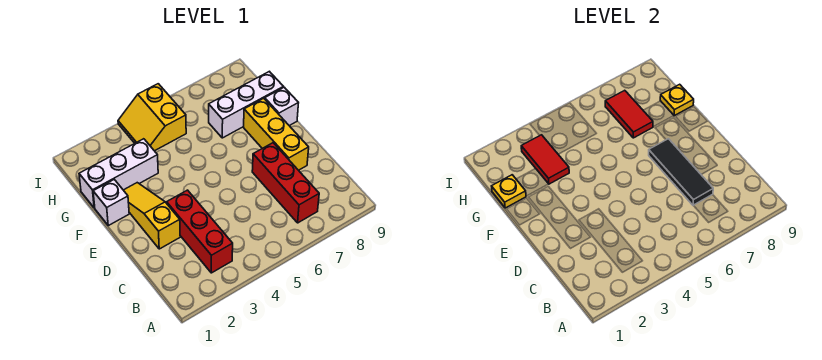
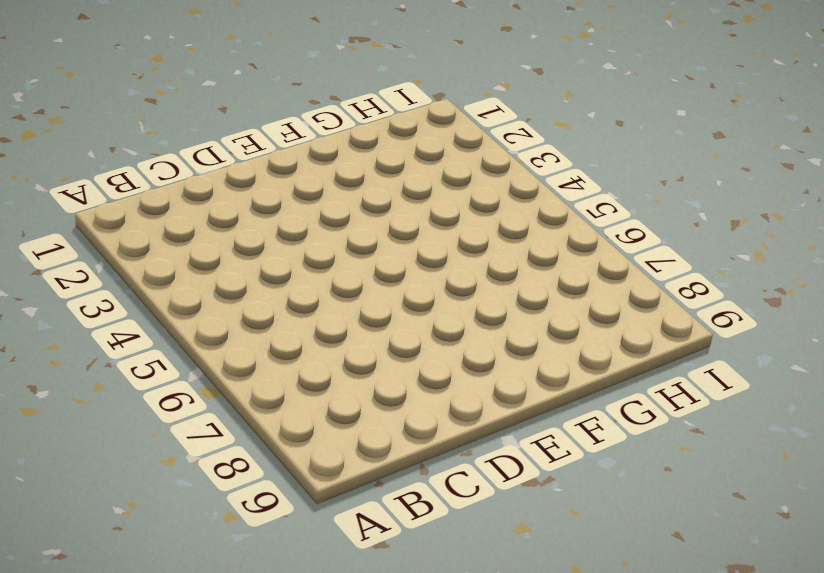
none -> red 1x3 brick [167,190,233,273]
none -> red 1x3 brick [252,143,319,223]
none -> yellow 1x3 slope [124,183,180,249]

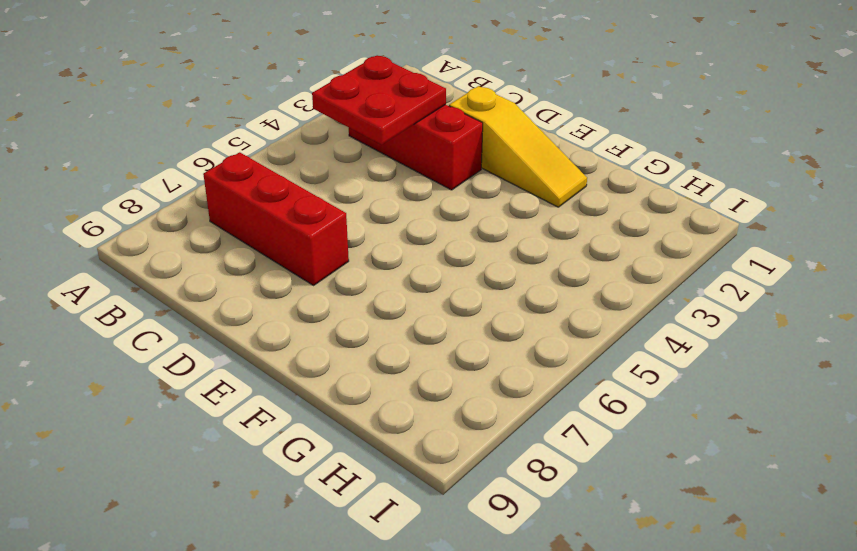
red 2x2 plate [312,55,446,145] -> none
none -> yellow 1x3 brick [244,98,309,170]
none -> white 1x1 brick [93,180,129,226]
none -> white 1x1 brick [265,87,298,126]

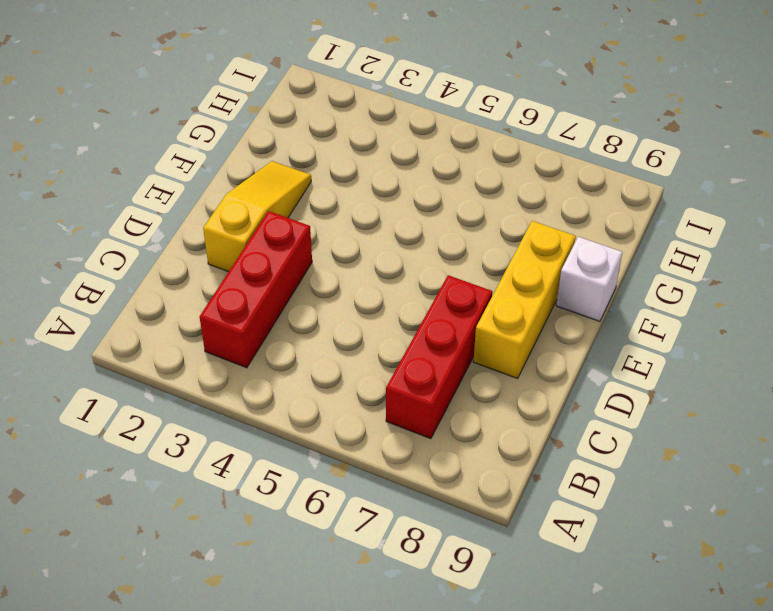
none -> white 1x1 brick [93,180,129,226]
none -> white 1x3 brick [79,139,158,208]
none -> white 1x3 brick [209,71,283,138]

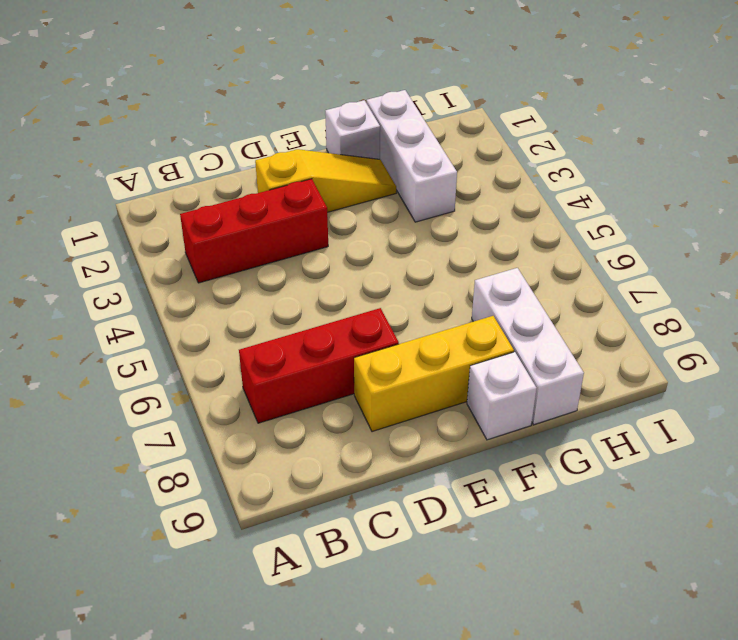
none -> yellow 2x2 slope [118,84,186,151]
none -> black 1x3 tile [649,139,713,205]
none -> yellow 1x1 plate [492,175,526,208]

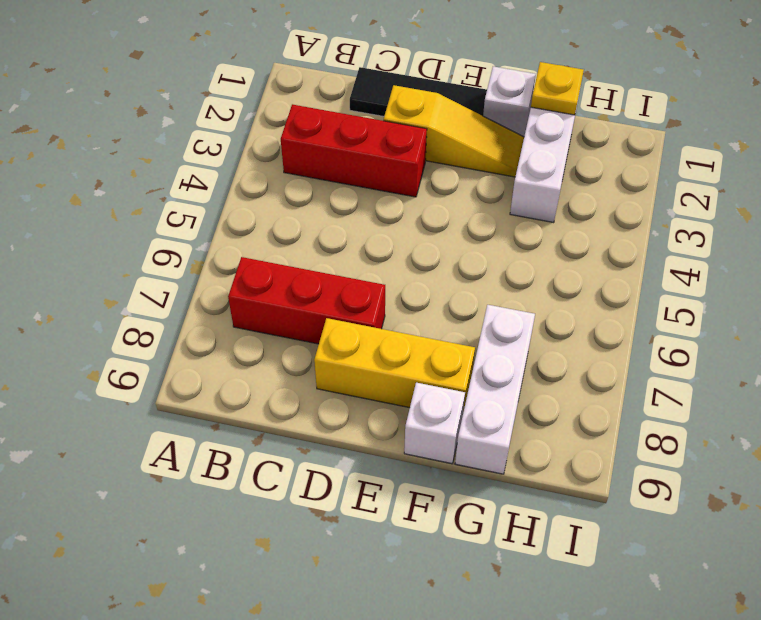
black 1x3 tile [350,67,487,116] -> black 1x3 tile moved to [649,139,713,205]
none -> yellow 2x2 slope [118,84,186,151]
none -> red 1x2 tile [521,135,569,184]
none -> red 1x2 tile [605,90,653,138]

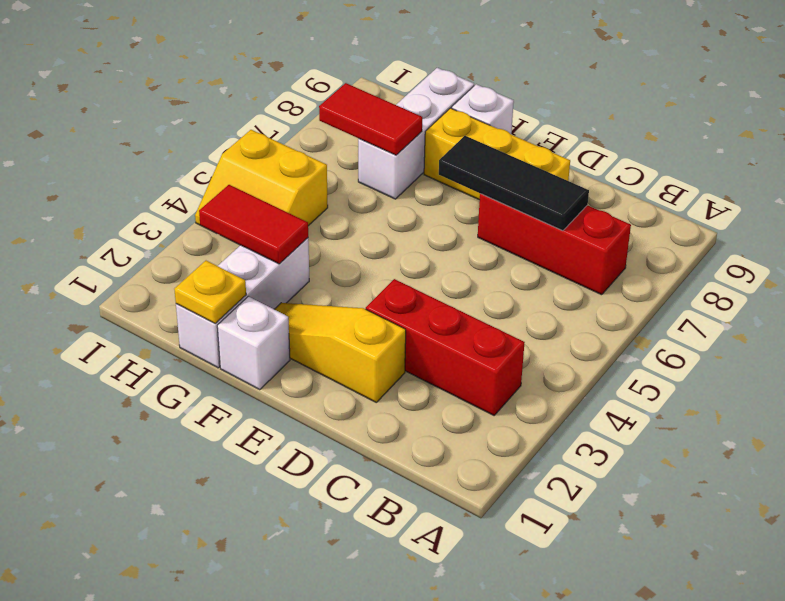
none -> yellow 1x1 plate [660,84,694,116]

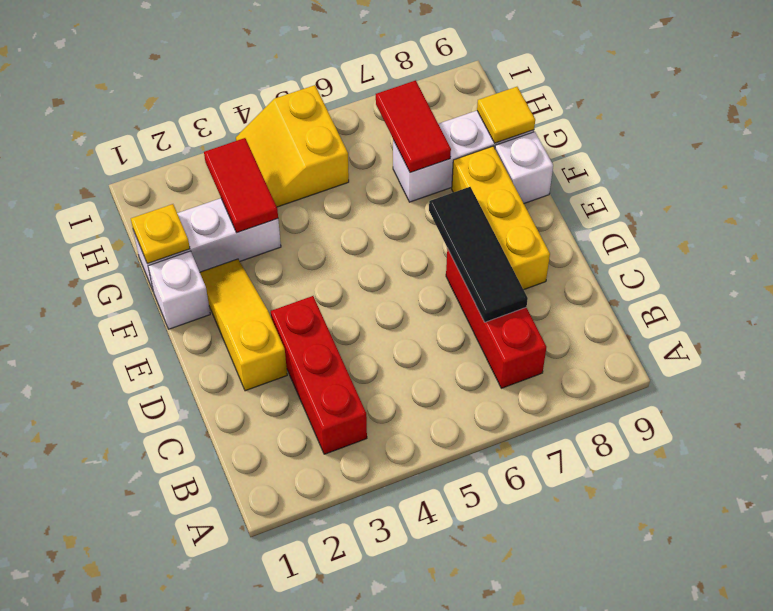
yellow 1x1 tile [477,87,535,143] -> yellow 1x1 plate [660,84,694,116]

